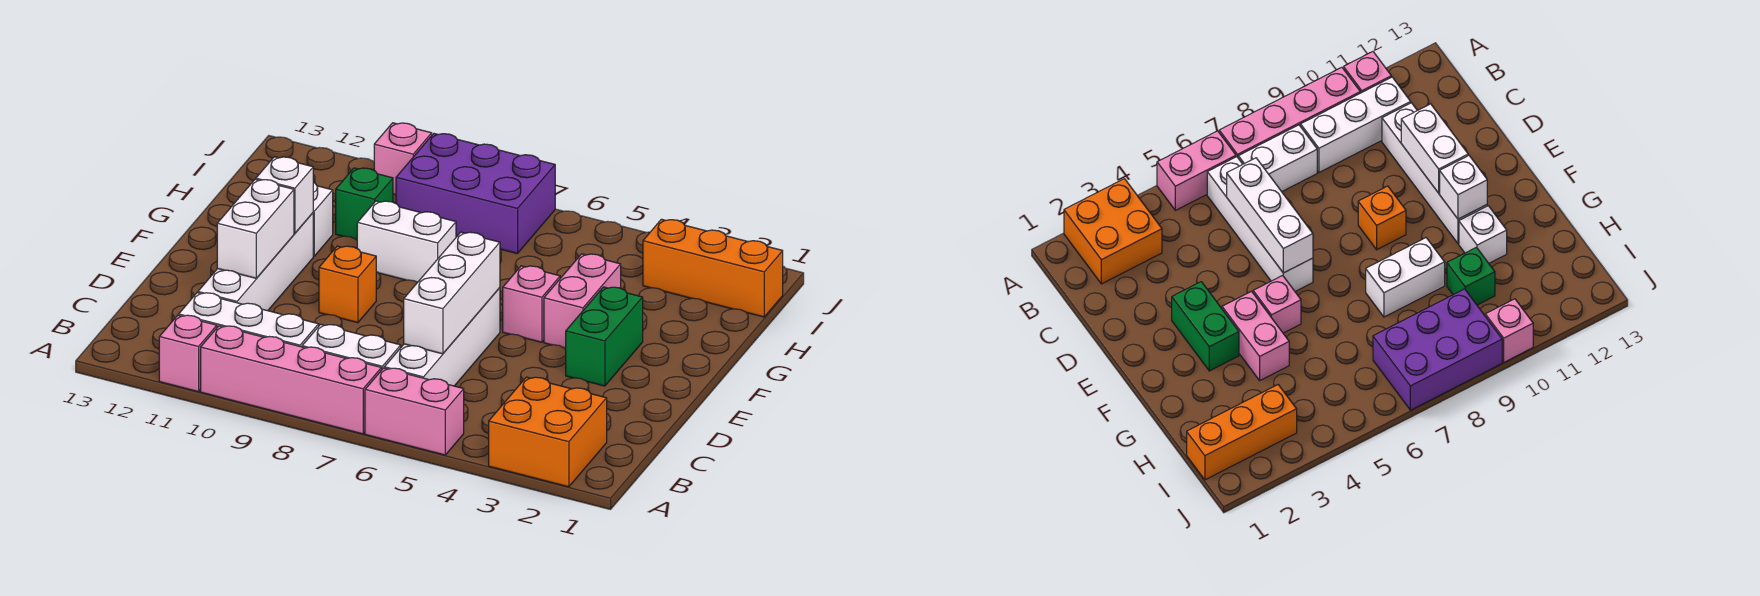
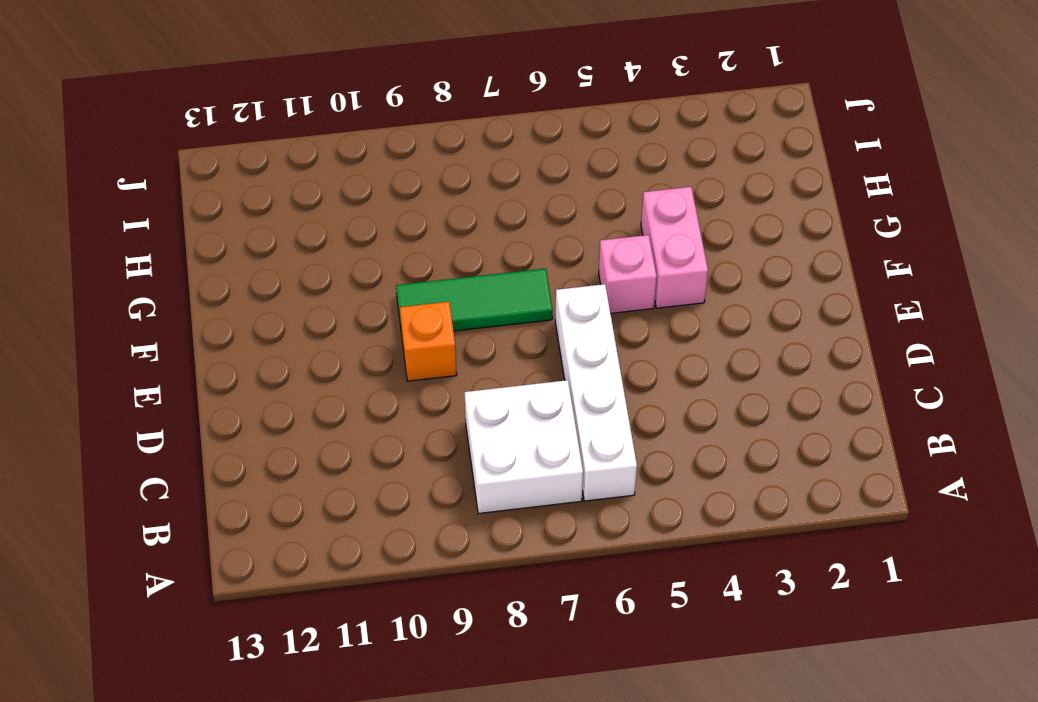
white 2x2 brick [465,380,583,514] -> white 1x2 brick [302,324,401,369]
green 1x3 tile [396,268,553,334] -> none
none -> orange 2x2 brick [489,377,607,487]
none -> pink 1x2 brick [365,368,464,455]
none -> pink 1x4 brick [201,326,382,434]

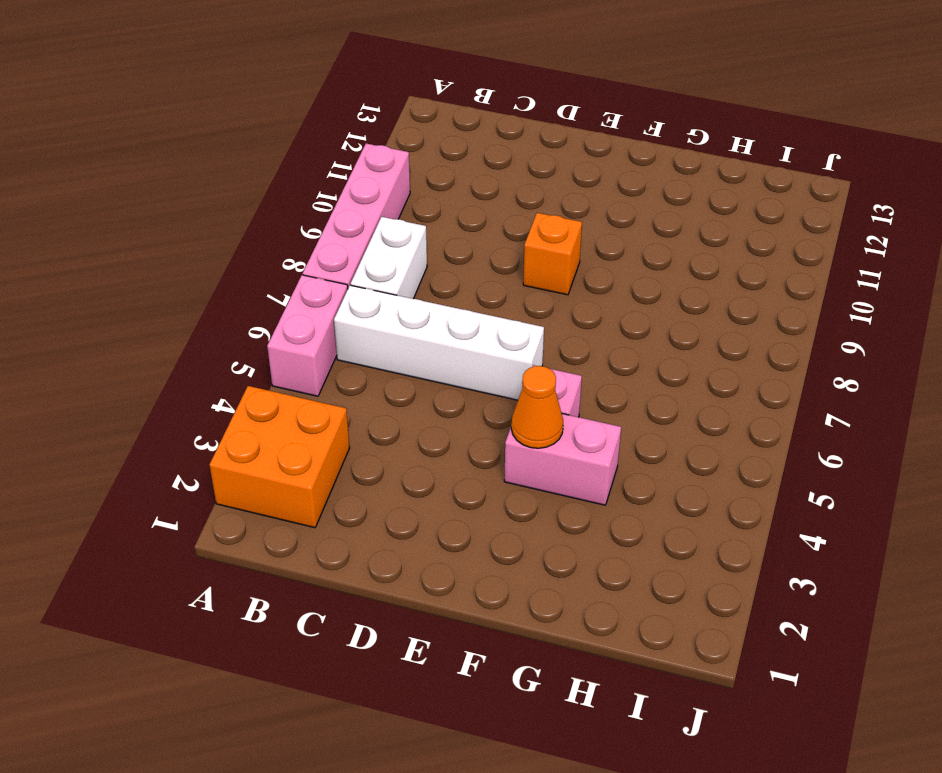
orange 1x1 cone [511,366,563,448] -> none
none -> pink 1x1 brick [159,315,217,392]
none -> white 1x3 brick [179,293,319,347]
none -> white 1x4 brick [198,213,313,311]

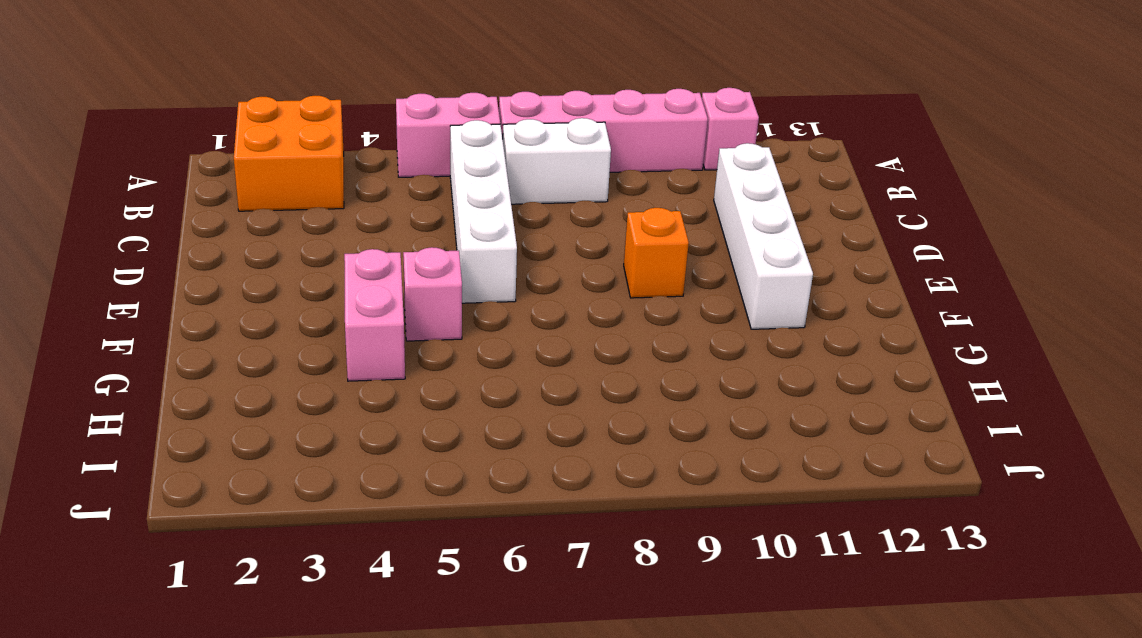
none -> white 1x3 brick [179,293,319,347]
none -> green 1x2 brick [566,287,643,386]
none -> white 1x2 brick [357,201,456,282]

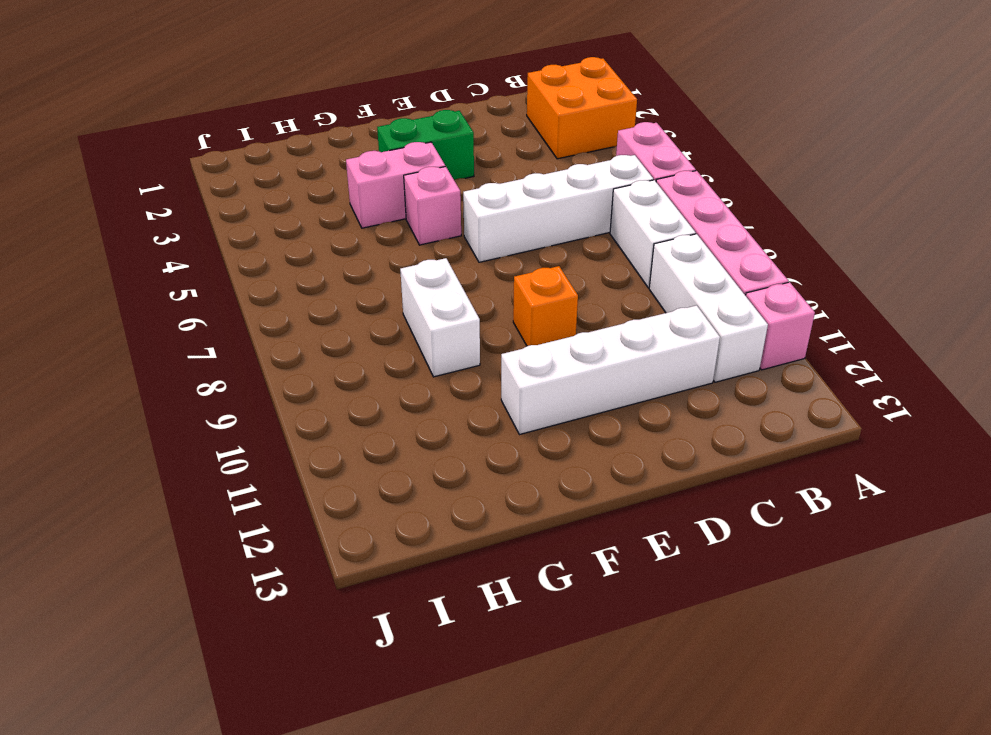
none -> white 1x1 brick [313,182,333,256]
none -> green 1x1 brick [336,168,393,240]
none -> orange 1x3 brick [643,219,783,317]

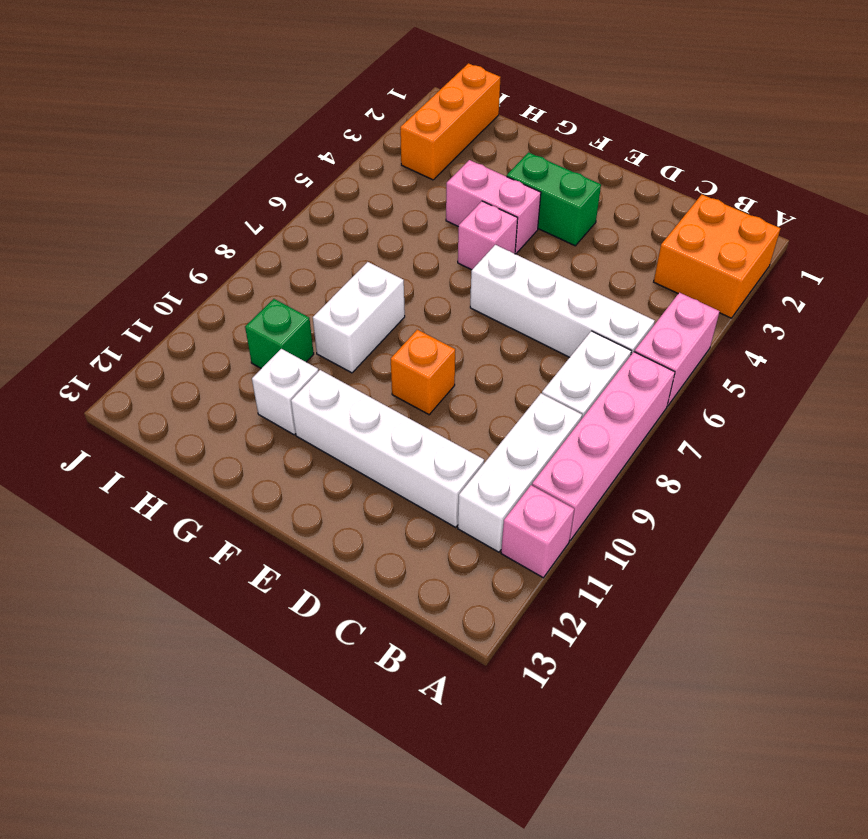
none -> purple 2x3 brick [396,134,555,254]
none -> pink 1x1 brick [374,123,432,195]
none -> white 1x3 brick [404,232,500,354]

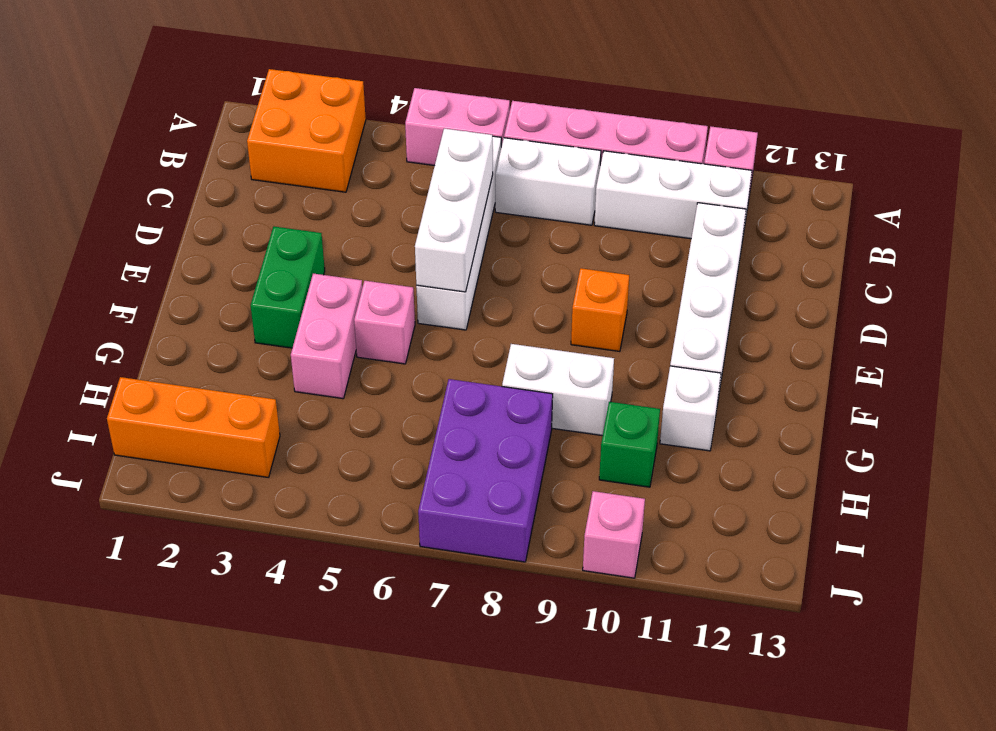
purple 2x3 brick [418,379,553,562] -> purple 2x3 brick turned to [396,134,555,254]
none -> white 1x2 brick [217,179,294,278]
none -> white 1x1 brick [256,157,313,233]

